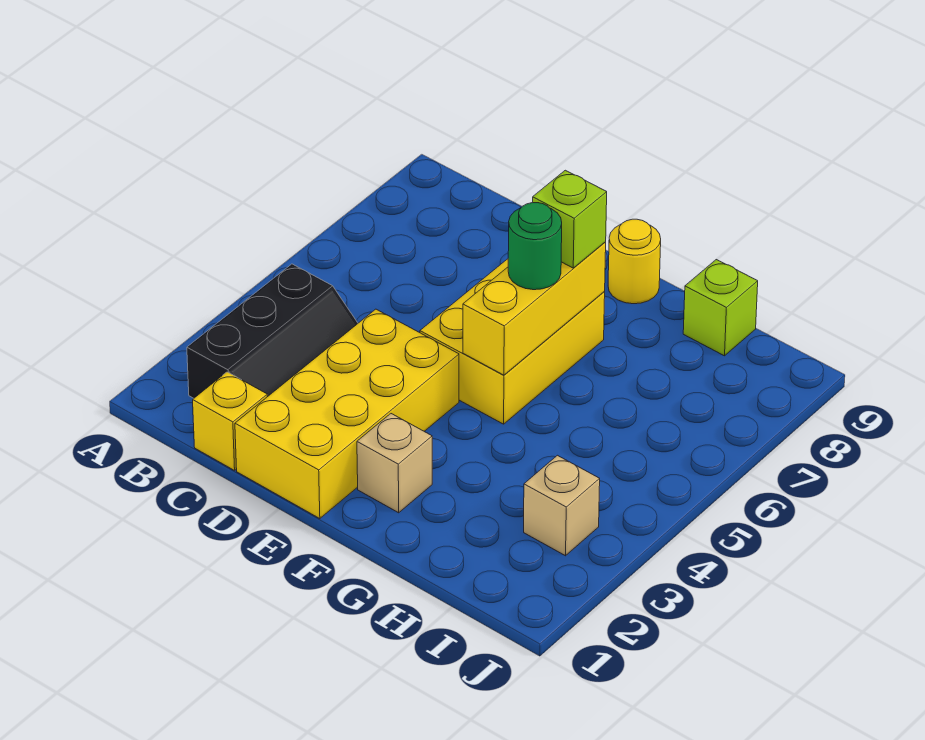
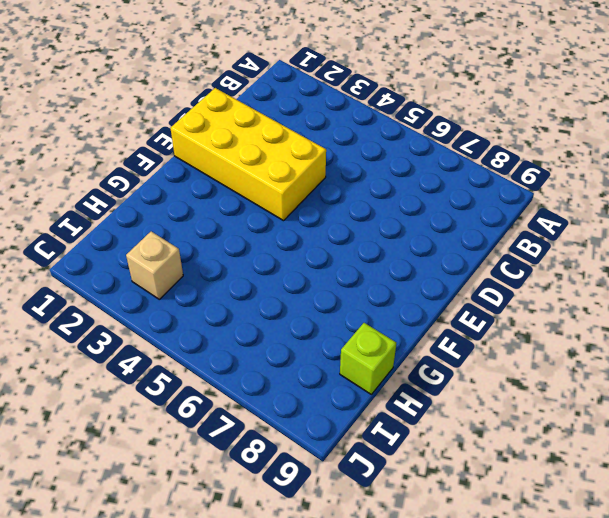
none -> black 2x3 slope [187,264,358,398]
none -> yellow 1x1 brick [193,372,267,470]

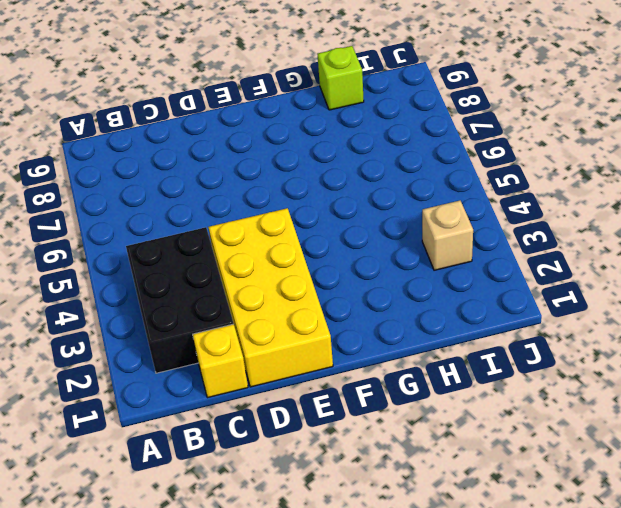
black 2x3 brick [126,227,234,373] -> black 2x3 slope [187,264,358,398]
none -> yellow 2x3 brick [420,259,605,424]
none -> tan 1x1 brick [357,414,432,513]

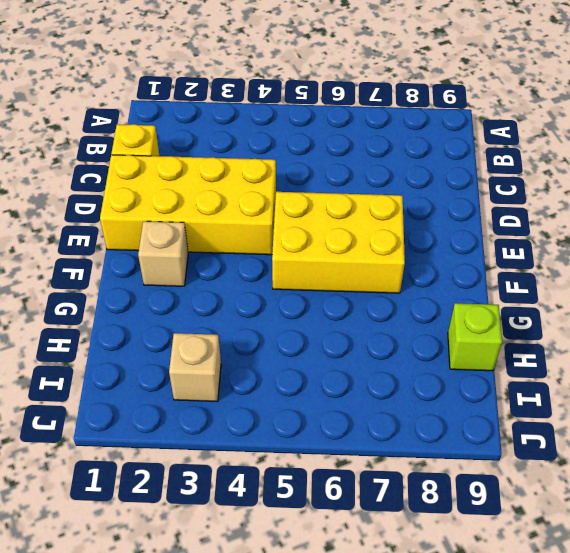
none -> black 2x3 slope [187,264,358,398]
none -> yellow 1x1 round brick [608,219,661,304]

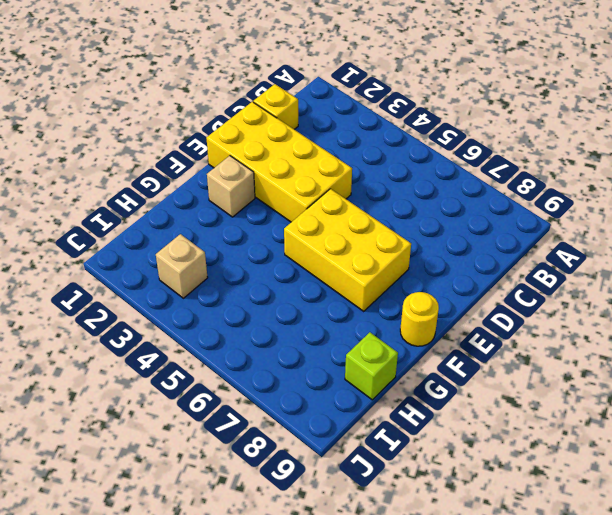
none -> black 2x3 slope [187,264,358,398]
none -> yellow 1x3 brick [463,242,606,375]

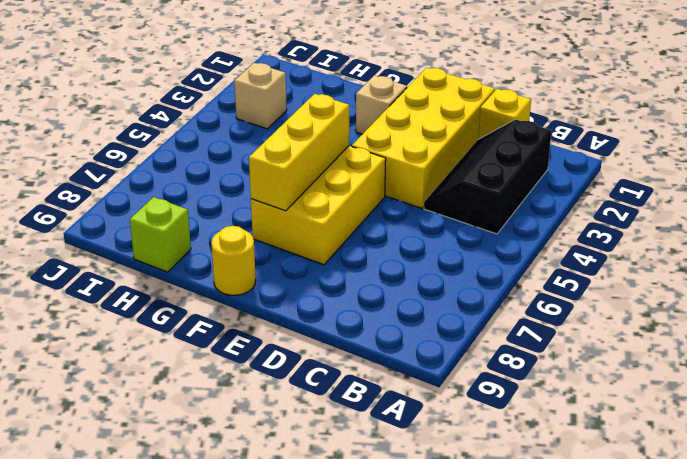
none -> green 1x1 round brick [508,203,562,290]
none -> lime 1x1 brick [533,170,607,268]

